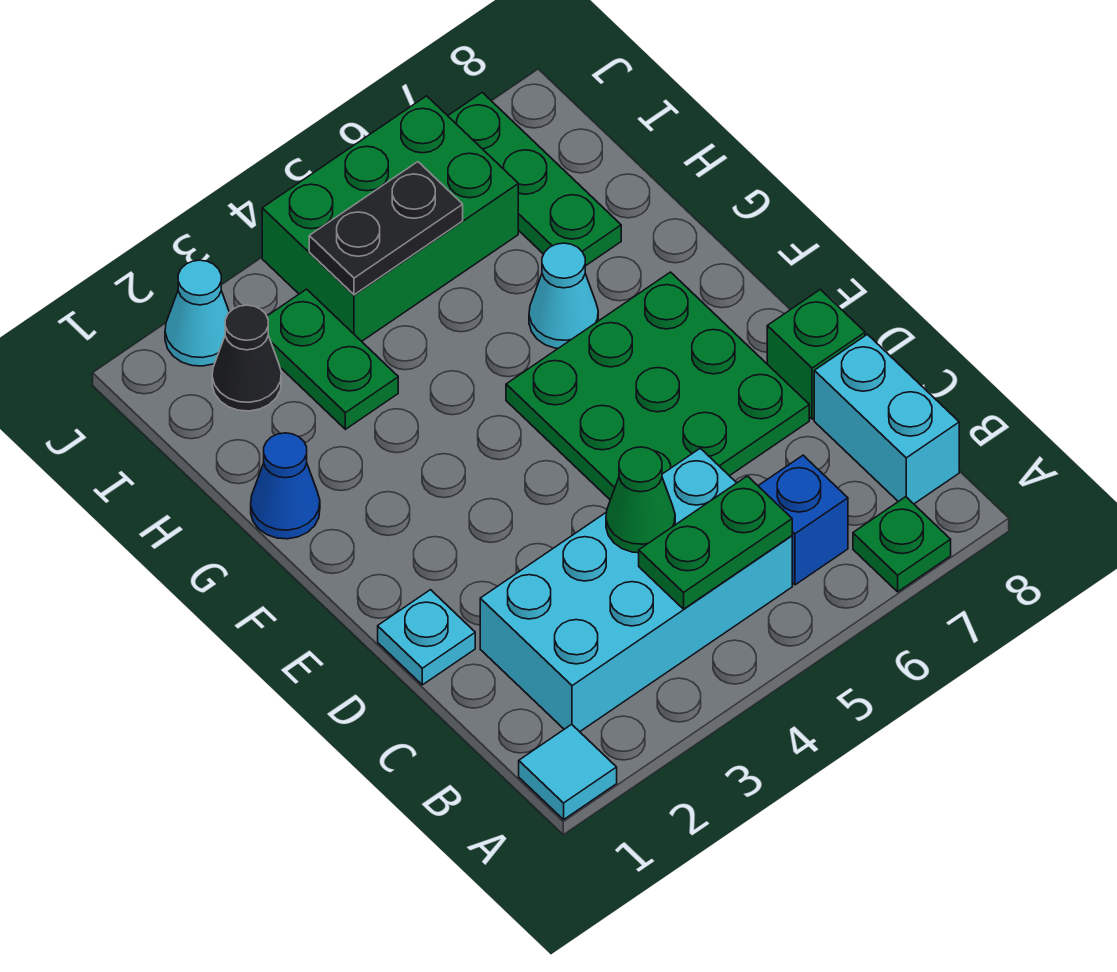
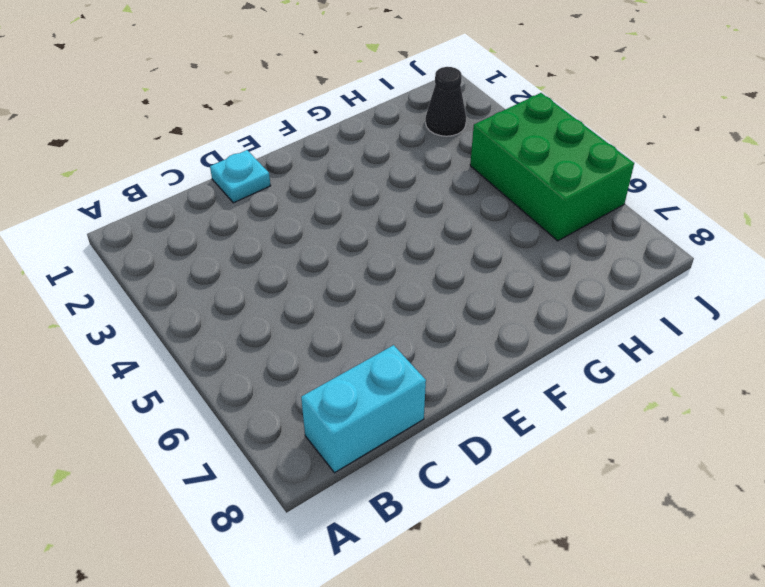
none -> cyan 1x1 tile [519,724,617,820]
none -> green 1x1 plate [853,497,951,592]
none -> cyan 2x4 brick [480,448,792,732]

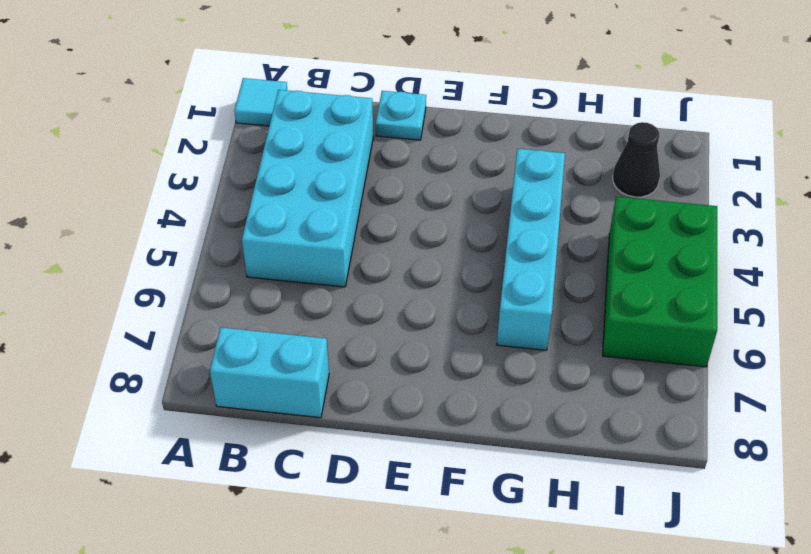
cyan 1x4 brick [497,149,565,350] -> cyan 1x1 cone [529,243,598,348]
none -> green 1x1 plate [853,497,951,592]
none -> blue 1x1 brick [758,455,848,585]
none -> green 3x3 plate [506,272,809,500]

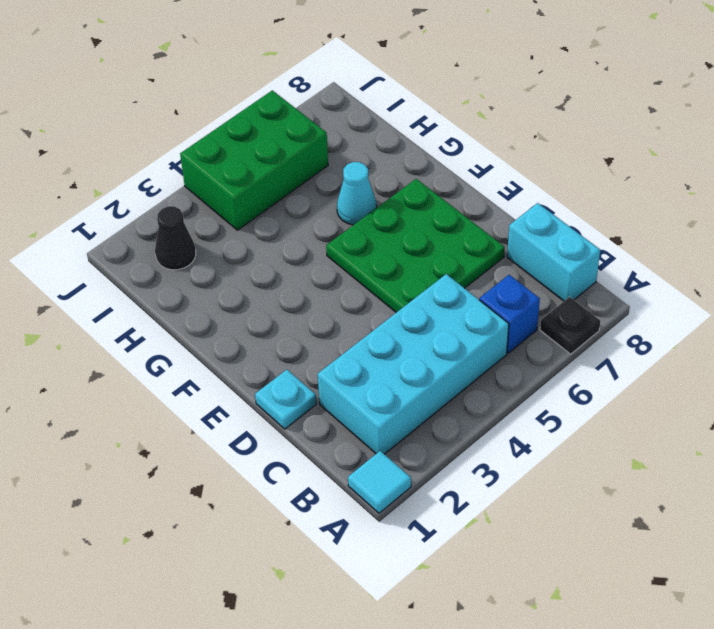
black 1x1 plate [540,297,600,354] -> green 1x1 plate [853,497,951,592]
none -> green 1x1 brick [767,289,865,419]
none -> blue 1x1 cone [251,433,320,539]
none -> green 1x2 plate [267,289,398,429]

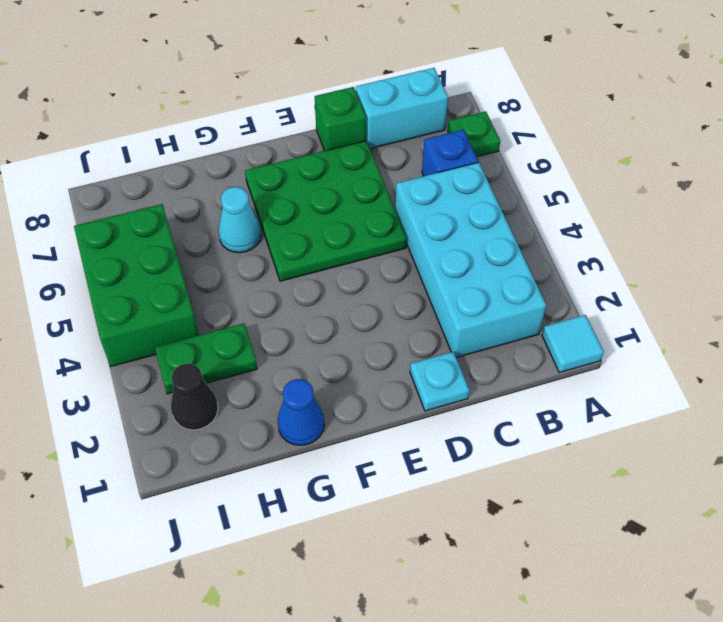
none -> green 1x3 plate [448,92,621,266]
none -> cyan 1x1 cone [165,260,229,366]
none -> green 1x2 plate [639,476,792,609]

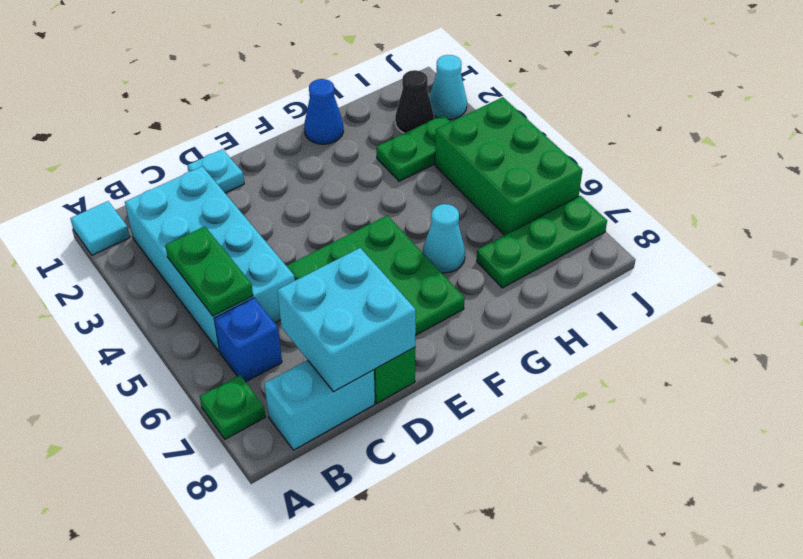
cyan 2x2 brick [277,248,416,392] -> none
none -> green 1x1 cone [606,447,675,553]
none -> black 1x2 plate [309,162,463,295]

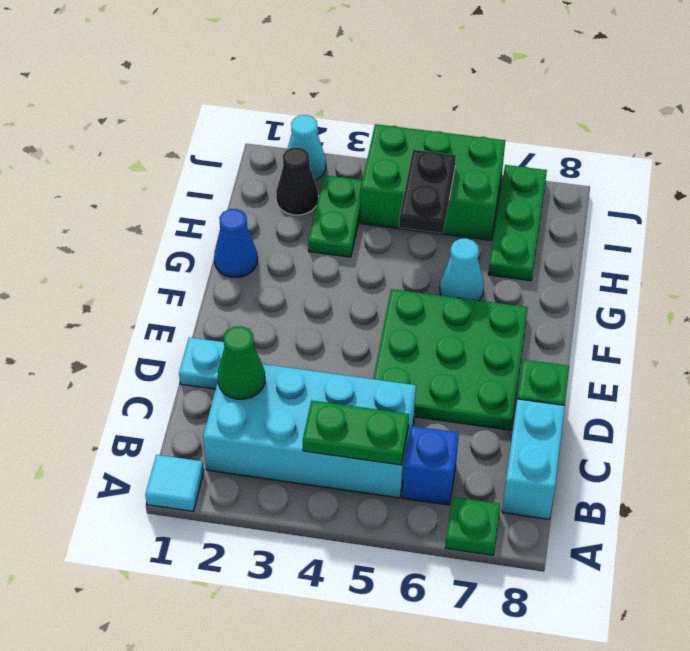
green 1x1 cone [218,326,265,399] -> green 1x1 cone moved to [606,447,675,553]
black 1x2 plate [399,150,456,233] -> black 1x2 plate turned to [309,162,463,295]

